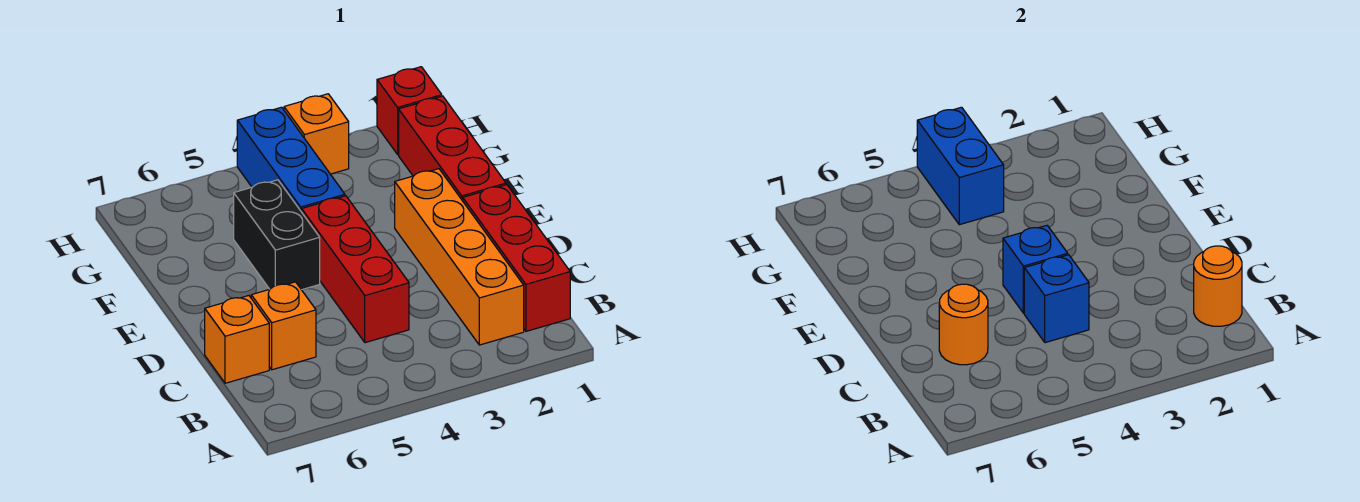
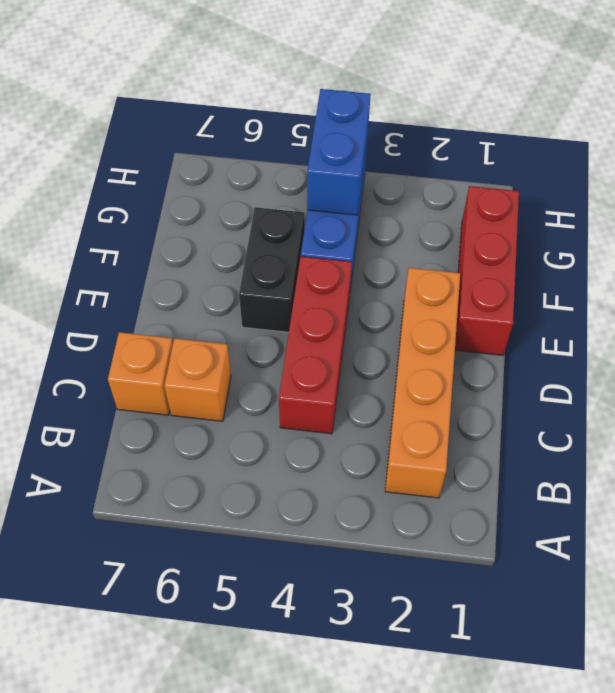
none -> red 1x3 brick [463,185,570,331]
none -> red 1x1 brick [377,67,442,154]
none -> orange 1x1 brick [284,94,349,174]

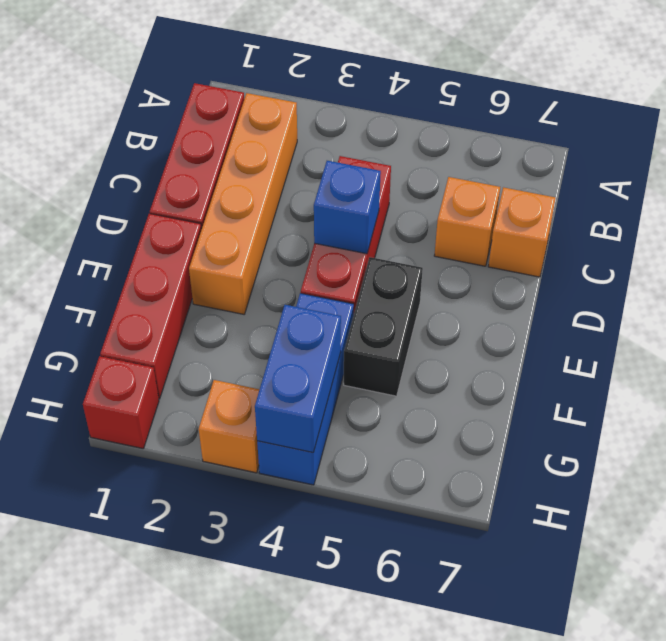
none -> orange 1x1 round brick [1194,246,1242,326]
none -> blue 1x1 brick [1024,255,1089,343]
none -> orange 1x1 round brick [939,284,988,365]

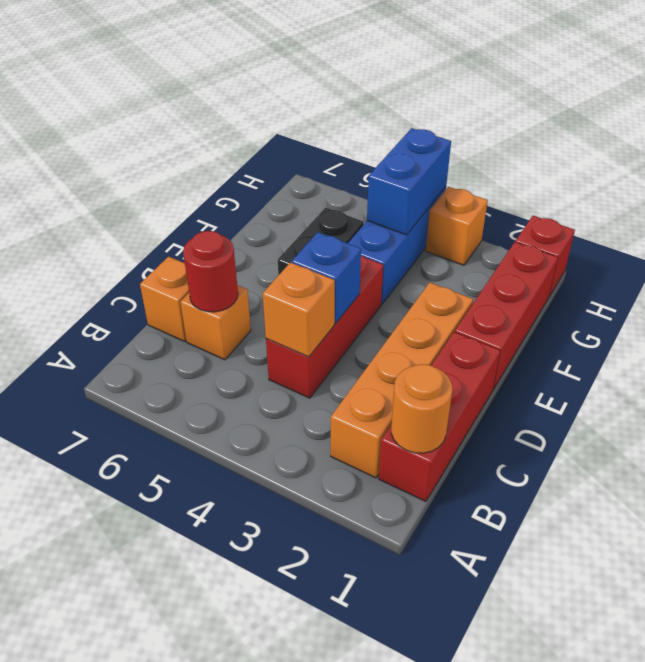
orange 1x1 brick [263,263,335,357] -> blue 1x1 brick [1024,255,1089,343]
red 1x1 round brick [183,231,238,312] -> orange 1x1 round brick [939,284,988,365]

